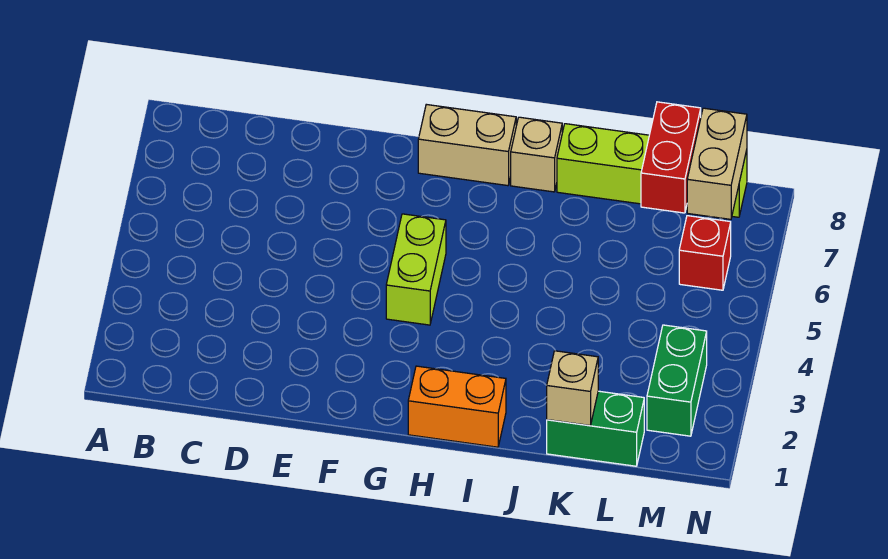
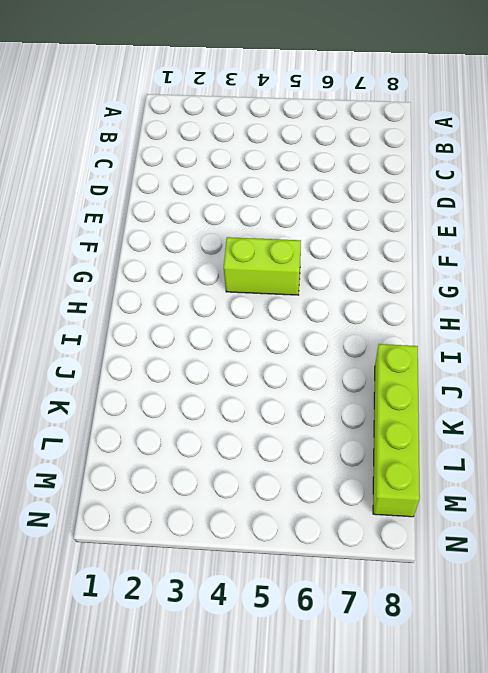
none -> tan 1x2 brick [418,104,516,186]
none -> orange 1x2 brick [408,366,506,447]

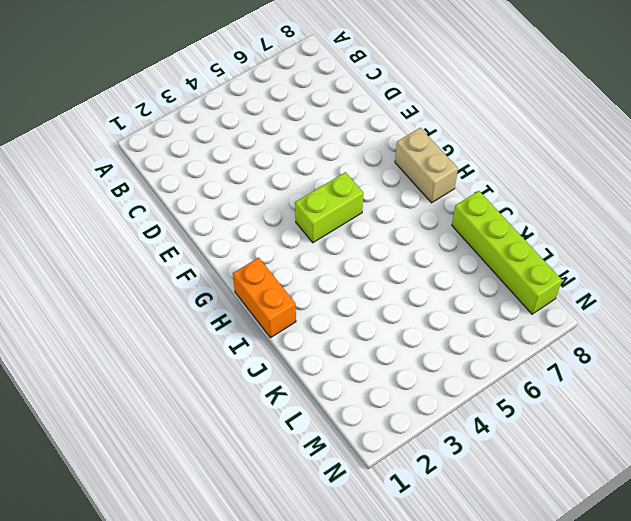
none -> tan 1x1 brick [511,117,562,192]
none -> green 1x2 brick [547,391,644,466]

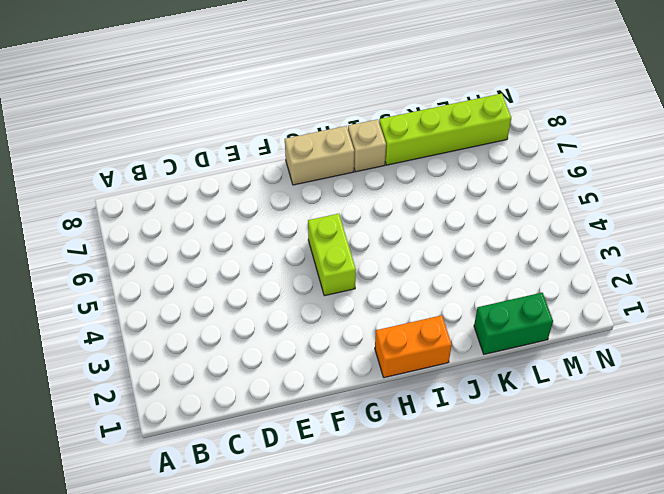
none -> green 1x2 brick [647,325,707,436]
none -> red 1x1 brick [679,216,731,290]

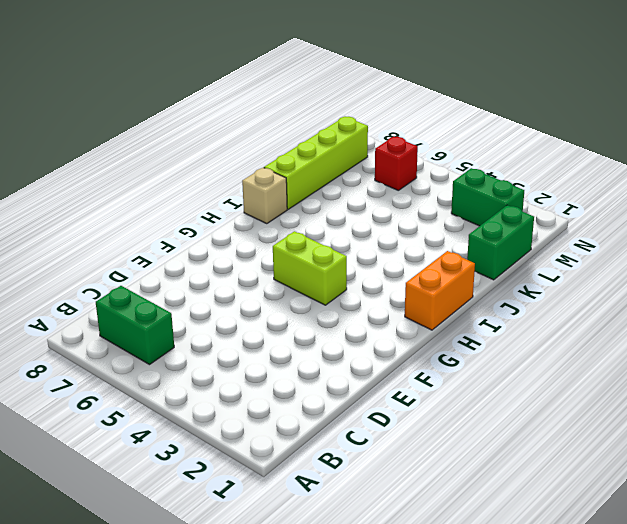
green 1x2 brick [96,286,174,365] -> none
none -> tan 1x2 brick [418,104,516,186]
none -> tan 1x1 brick [547,351,598,425]

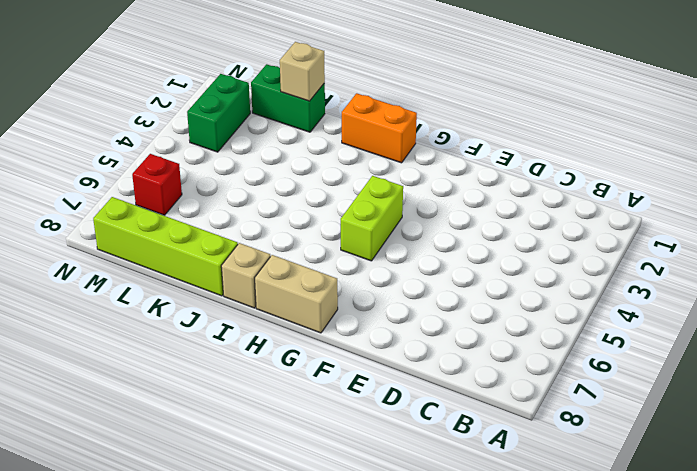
none -> red 1x2 brick [641,102,701,213]
none -> tan 1x2 brick [687,108,747,219]

